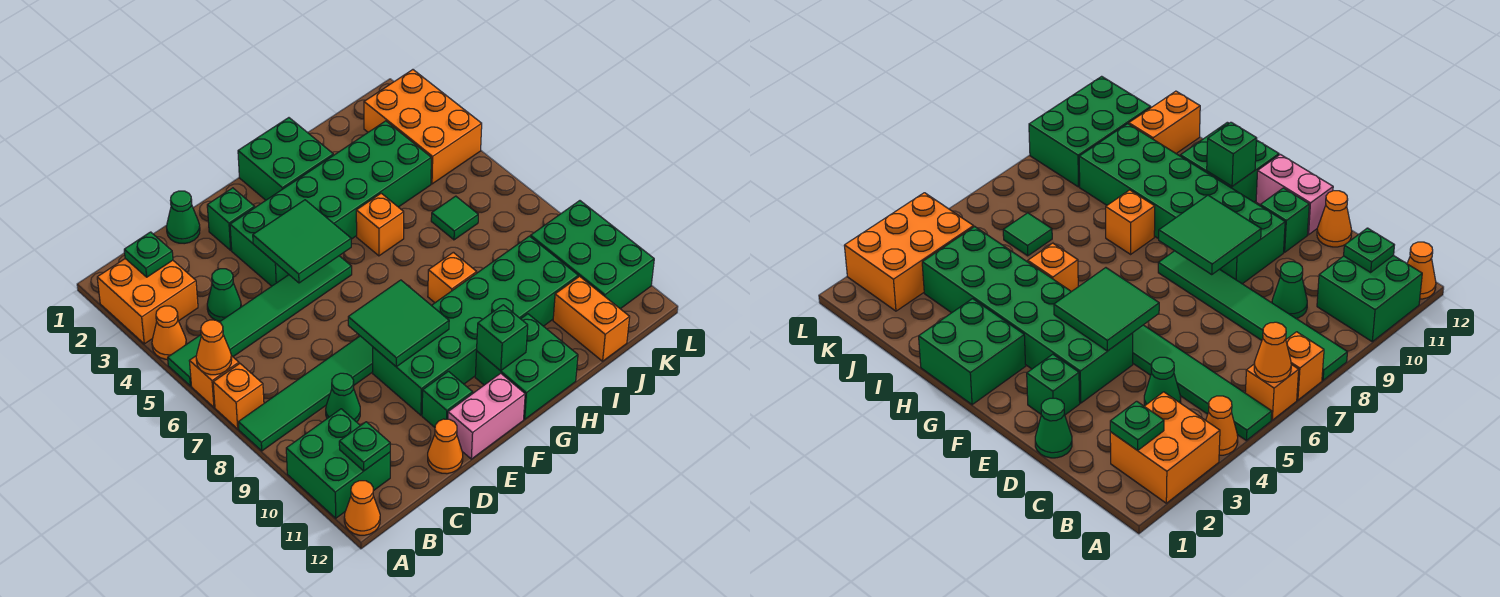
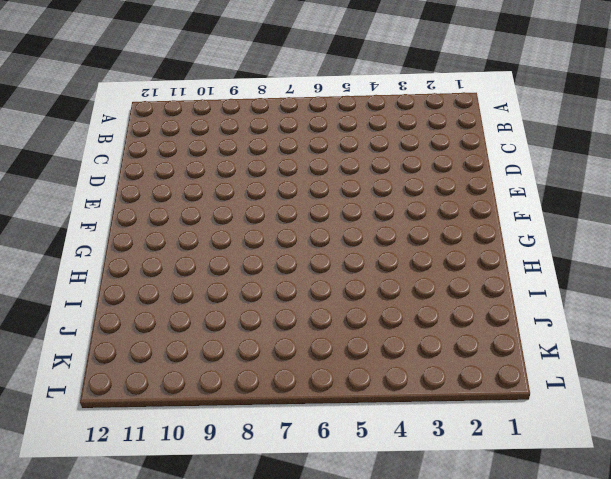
none -> orange 2x2 brick [97,259,198,344]
none -> orange 1x1 cone [152,306,187,359]
none -> green 1x6 tile [168,256,352,386]
none -> orange 1x1 brick [190,356,239,407]

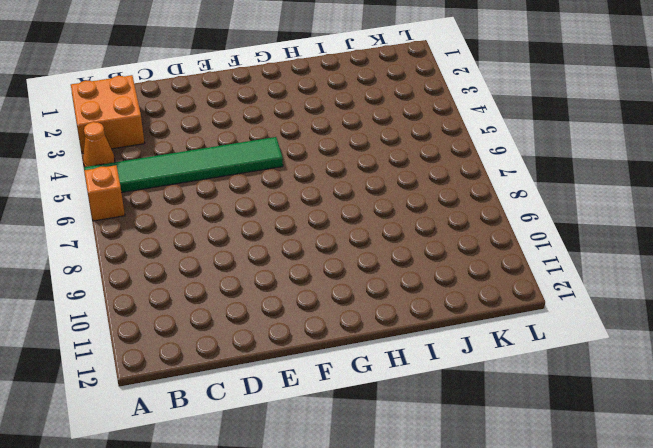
none -> orange 1x1 brick [213,364,264,429]
none -> green 1x6 tile [238,336,373,451]
none -> green 2x2 brick [286,409,390,518]
none -> orange 1x1 cone [344,481,380,535]

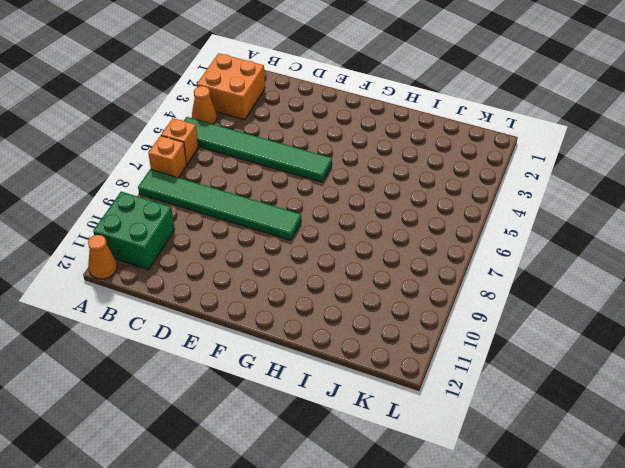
none -> green 1x1 cone [207,269,241,321]
none -> green 1x1 cone [326,373,360,422]
none -> green 1x1 cone [167,191,200,244]
none -> orange 1x1 cone [428,419,463,474]

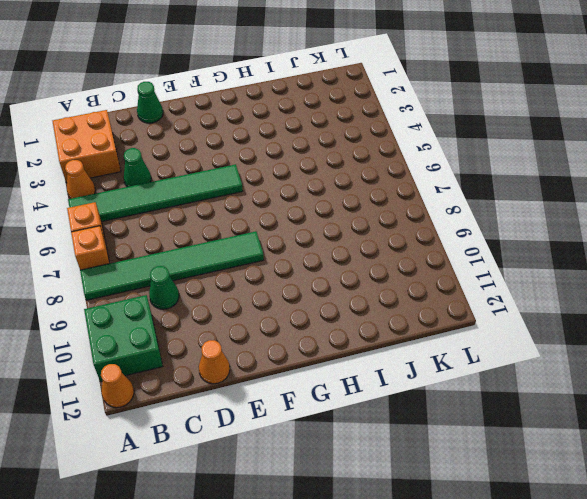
none -> green 1x1 brick [207,188,255,250]
none -> green 2x6 brick [230,121,431,286]
none -> green 2x6 brick [373,236,578,415]
none -> green 1x1 brick [422,371,473,427]

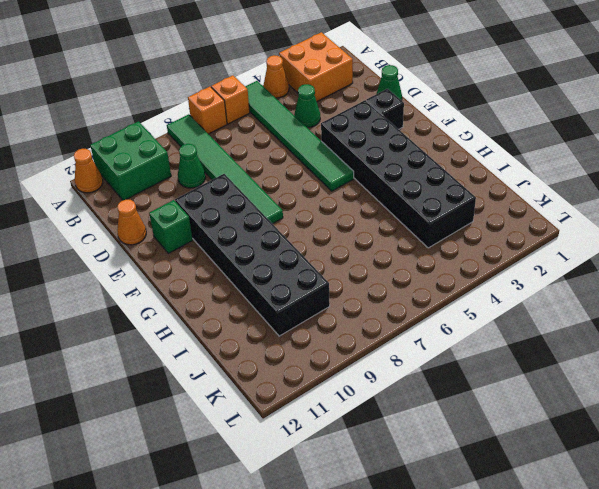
black 1x1 brick [366,89,404,129] -> green 1x1 brick [207,188,255,250]
black 2x6 brick [321,100,476,248] -> green 2x6 brick [230,121,431,286]
black 2x6 brick [175,174,330,336] -> green 2x6 brick [373,236,578,415]
none -> pink 1x2 brick [448,373,525,459]
none -> green 2x2 brick [238,118,333,200]
none -> green 2x2 brick [475,314,578,419]
none -> orange 1x1 brick [356,193,404,256]

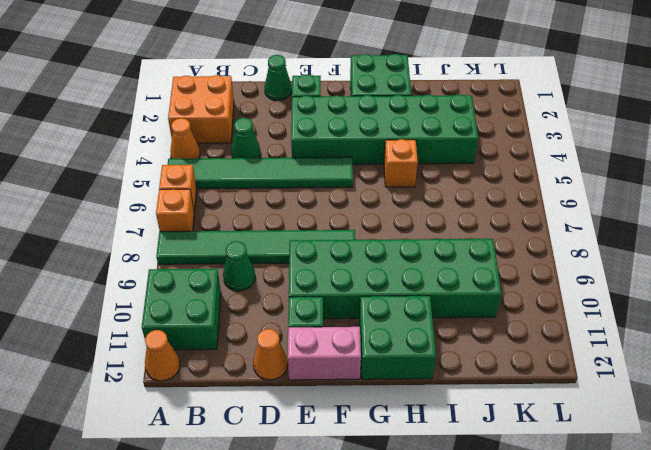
none -> orange 1x1 brick [428,252,477,303]
none -> green 1x1 tile [431,196,478,240]
none -> orange 1x2 brick [553,276,630,361]
none -> orange 2x3 brick [364,70,482,184]

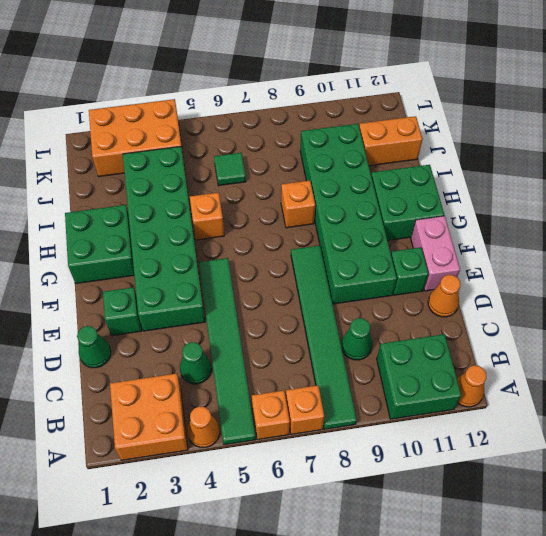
none -> green 2x3 brick [531,201,654,309]
none -> orange 1x1 cone [196,320,232,375]
none -> green 1x1 plate [124,232,173,277]
none -> green 1x1 plate [339,422,390,471]

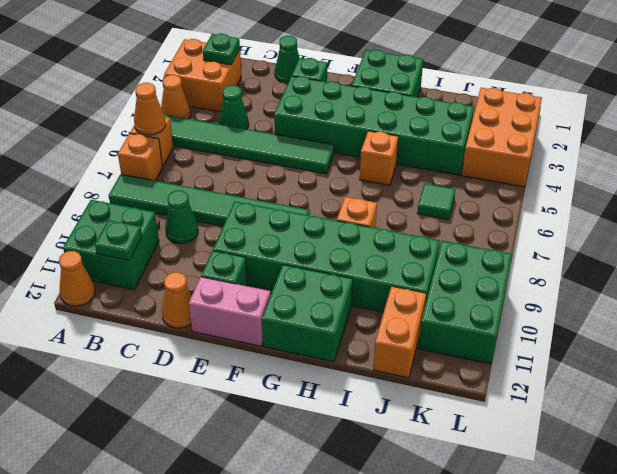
none -> green 2x2 tile [253,200,351,283]
none -> green 2x2 tile [348,280,449,367]
none -> green 1x1 brick [477,305,528,371]

